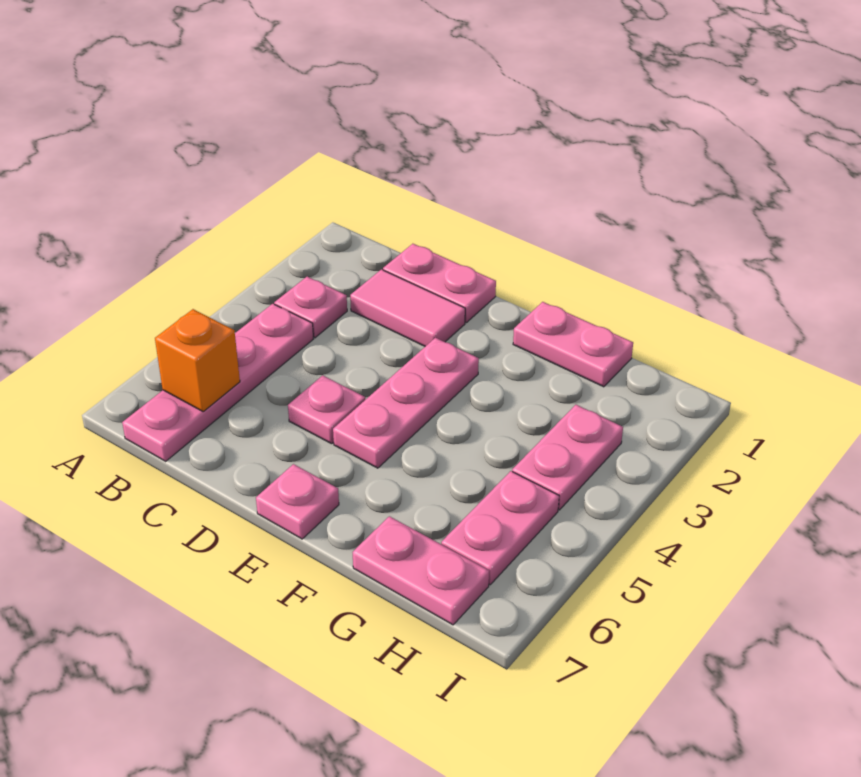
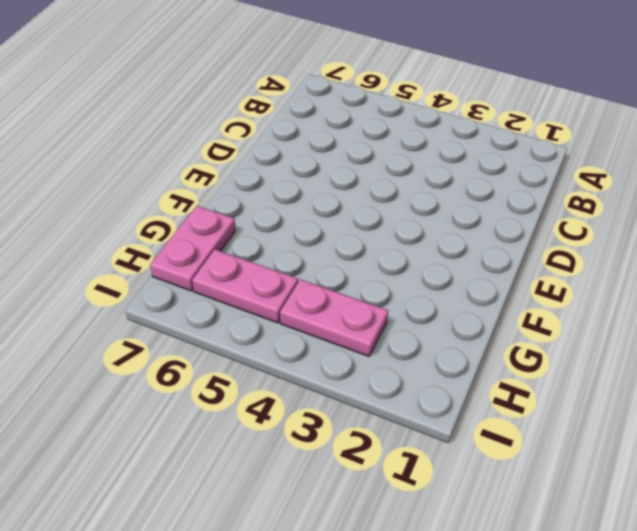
none -> pink 1x1 plate [274,277,347,338]
none -> pink 1x4 plate [122,304,313,461]
none -> pink 1x2 plate [383,244,496,323]

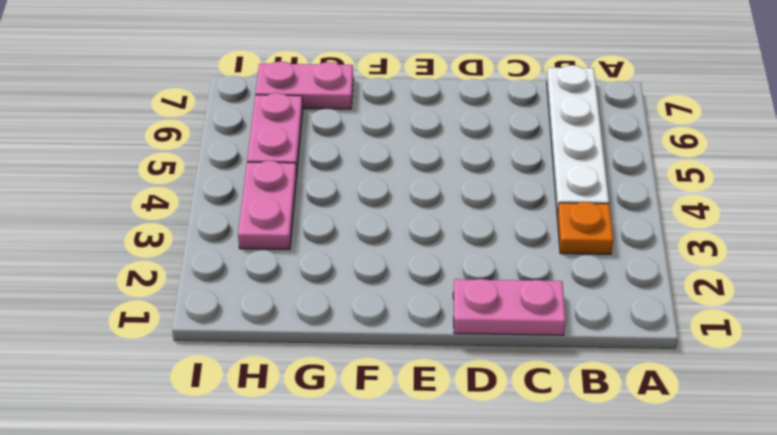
orange 1x1 plate [557,202,613,254] -> pink 1x1 plate [274,277,347,338]
white 1x4 plate [547,65,609,215] -> pink 1x4 plate [122,304,313,461]
none -> pink 1x2 tile [350,269,465,346]
none -> pink 1x1 plate [288,375,365,444]
none -> pink 1x3 plate [333,338,479,468]

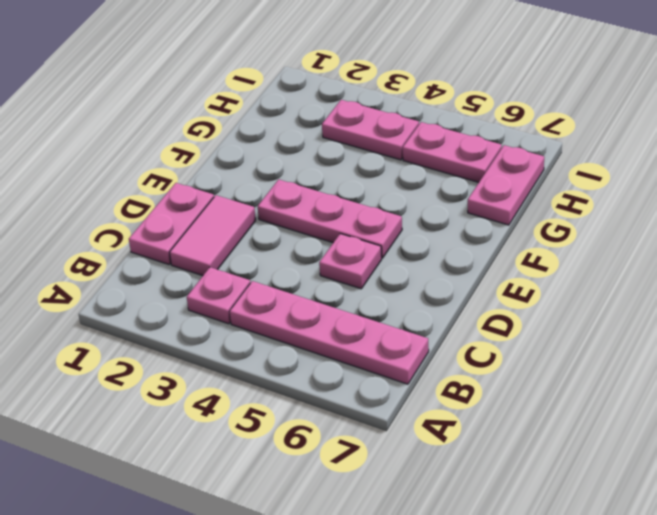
none -> pink 1x1 plate [256,464,339,539]
none -> pink 1x2 plate [513,302,633,387]
none -> orange 1x1 brick [155,309,240,411]

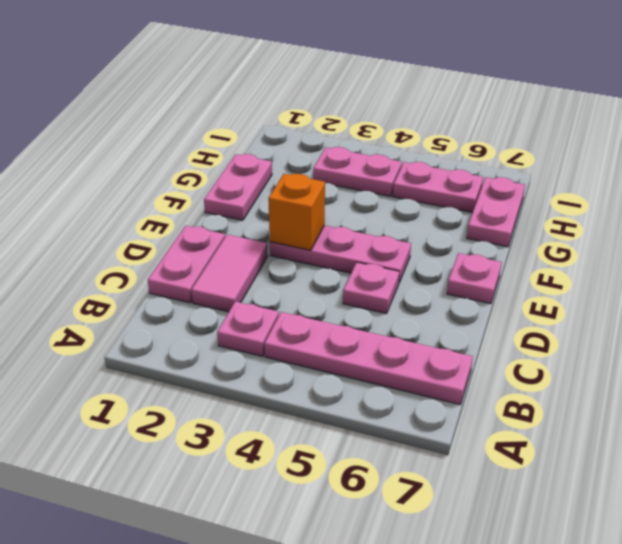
orange 1x1 brick [268,174,325,250] -> orange 1x1 brick moved to [155,309,240,411]

